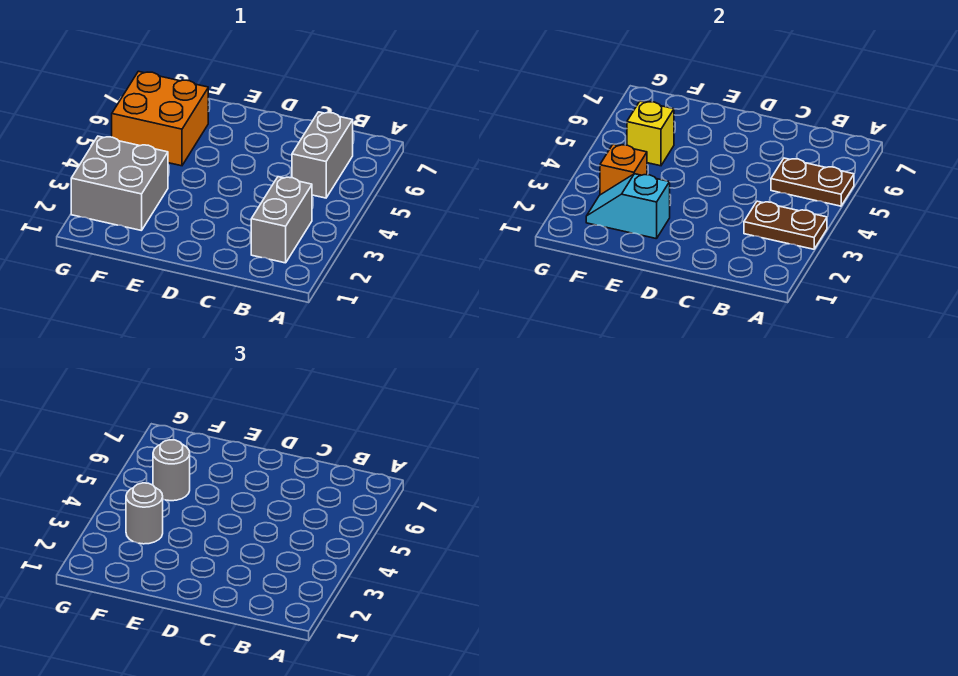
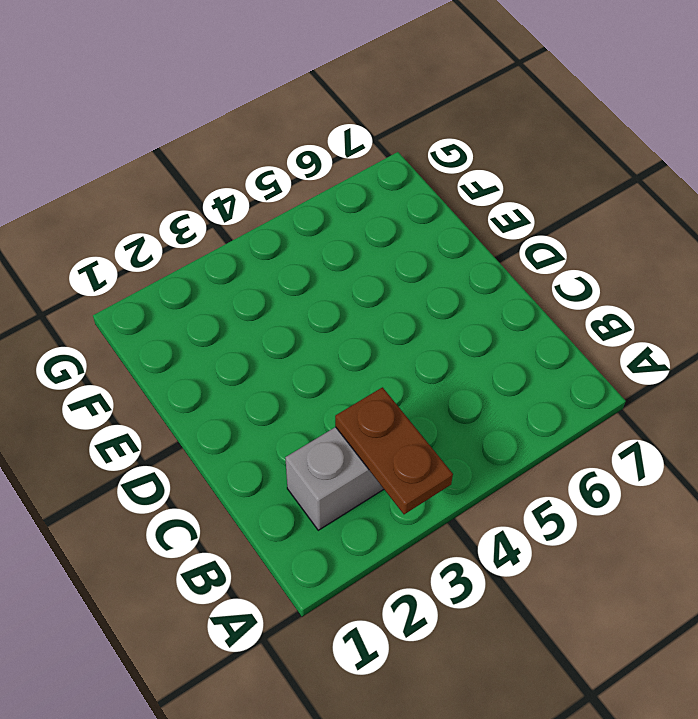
none -> grey 1x2 brick [292,112,353,198]
none -> grey 2x2 brick [71,136,168,231]

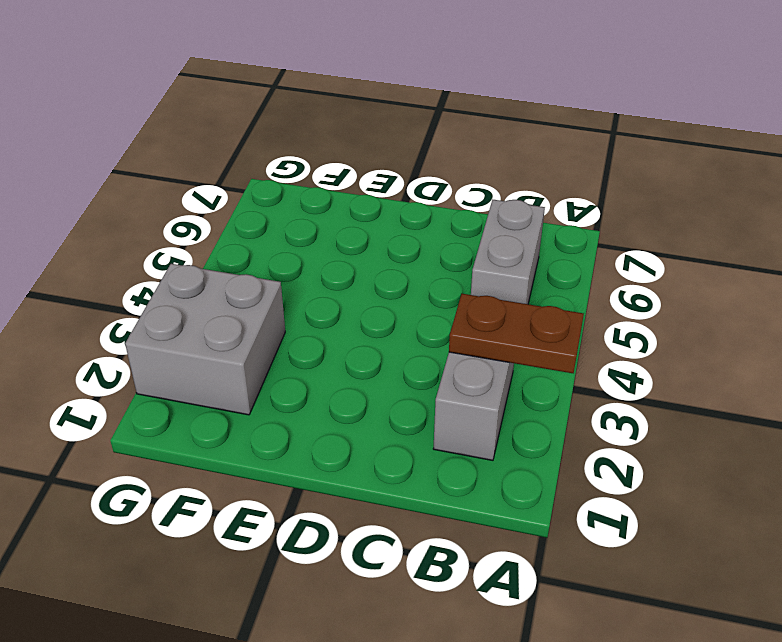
none -> orange 2x2 brick [112,71,208,166]
none -> brown 1x2 plate [771,158,854,206]

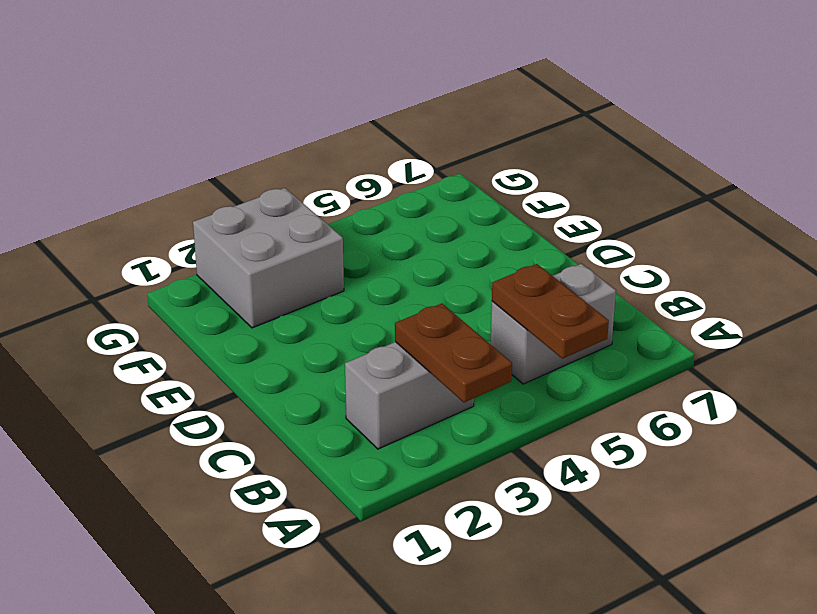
none -> orange 2x2 brick [112,71,208,166]
none -> cyan 1x2 slope [586,174,670,239]

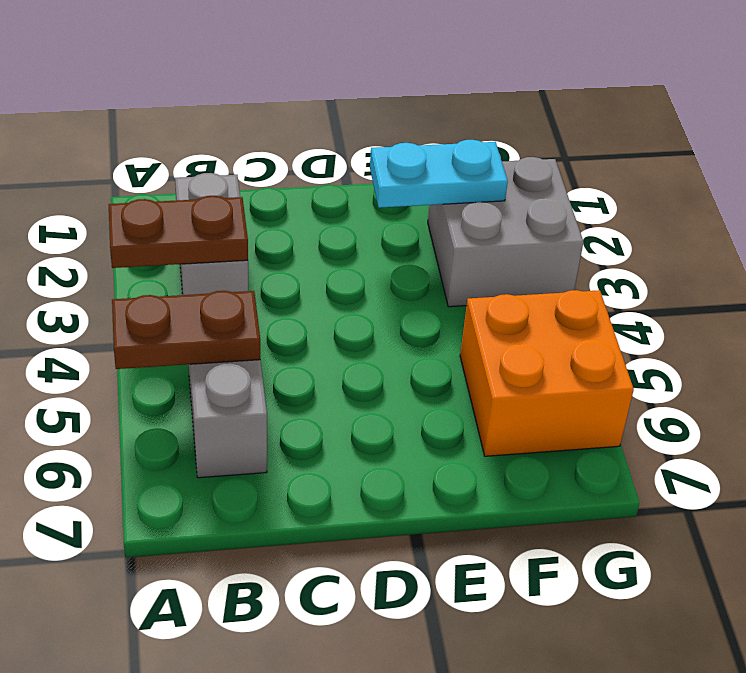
cyan 1x2 plate [370,140,508,208] -> cyan 1x2 slope [586,174,670,239]
none -> orange 1x1 brick [600,144,647,195]
none -> yellow 1x1 brick [627,101,674,166]

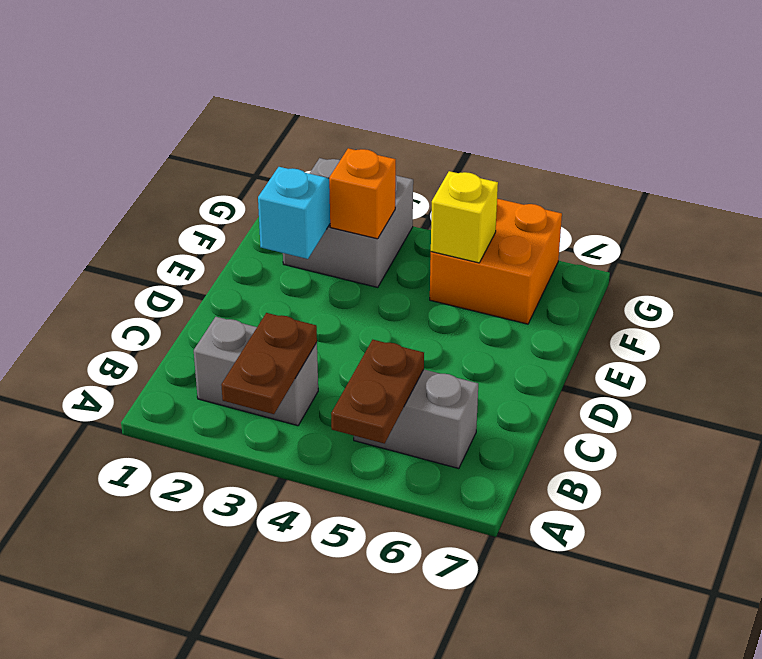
none -> grey 1x1 round brick [126,483,163,544]
none -> grey 1x1 round brick [153,440,190,501]

